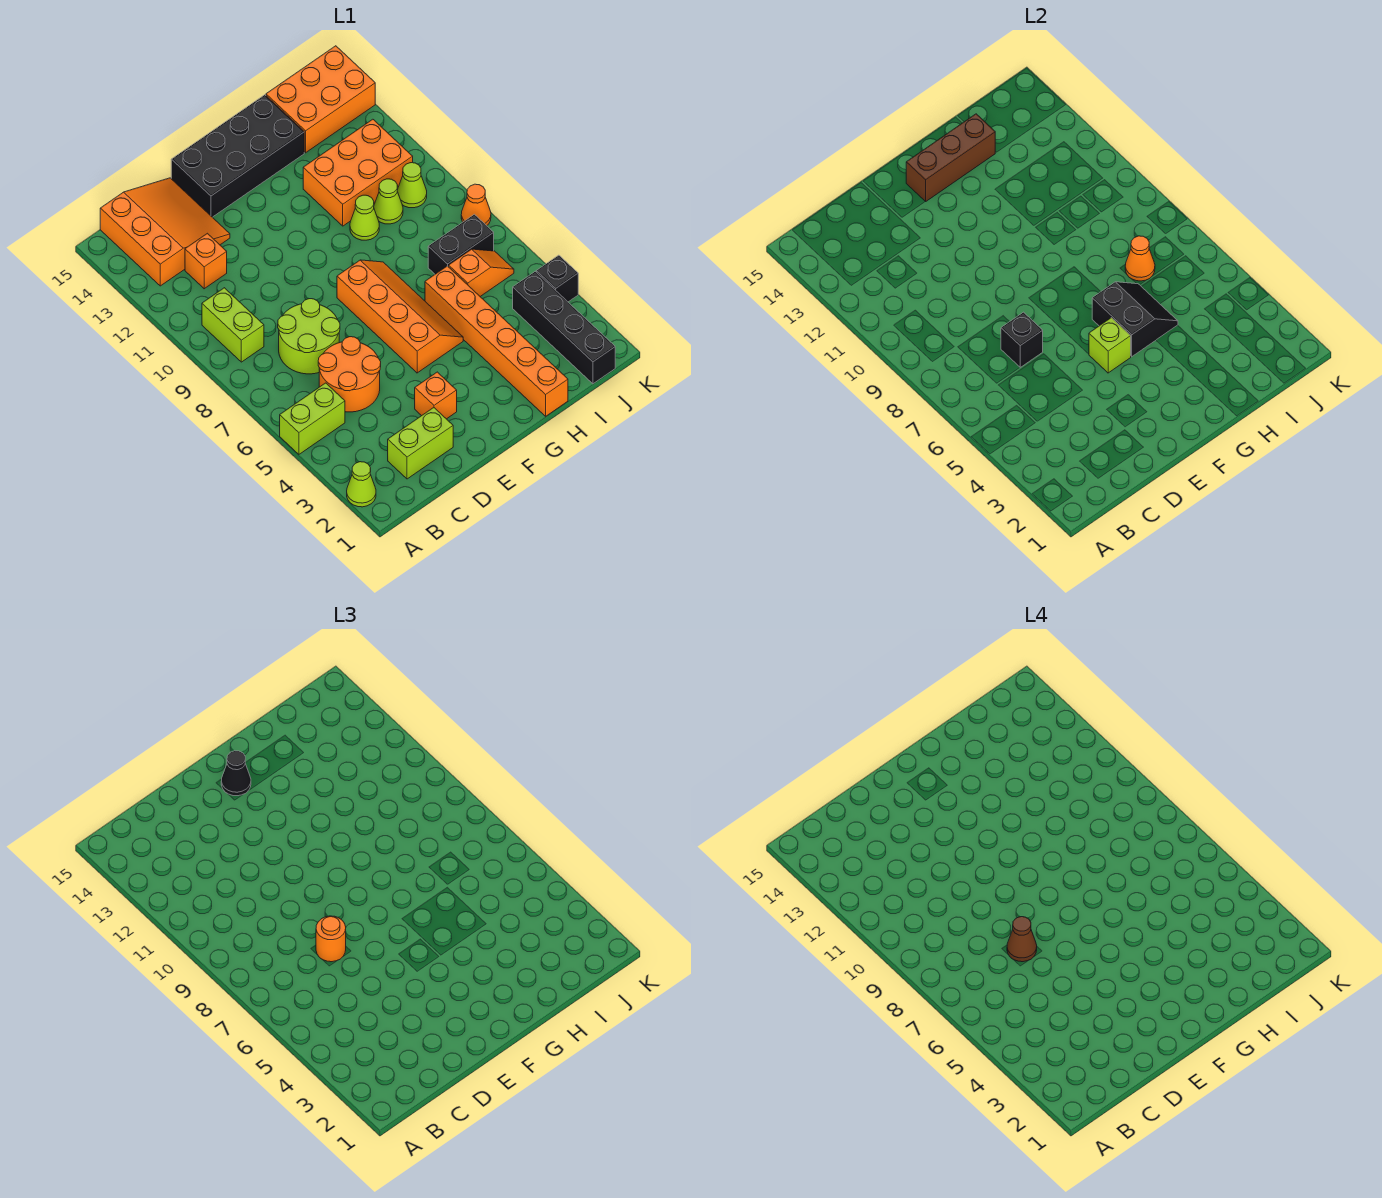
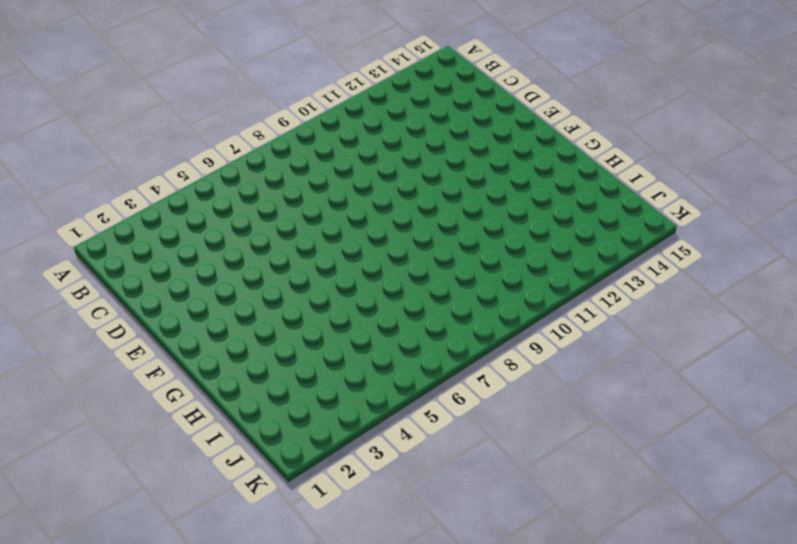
none -> lime 1x1 cone [347,462,376,507]
none -> lime 1x2 brick [280,383,345,454]
none -> lime 1x2 brick [202,288,264,362]
none -> orange 3x3 slope [100,178,230,286]

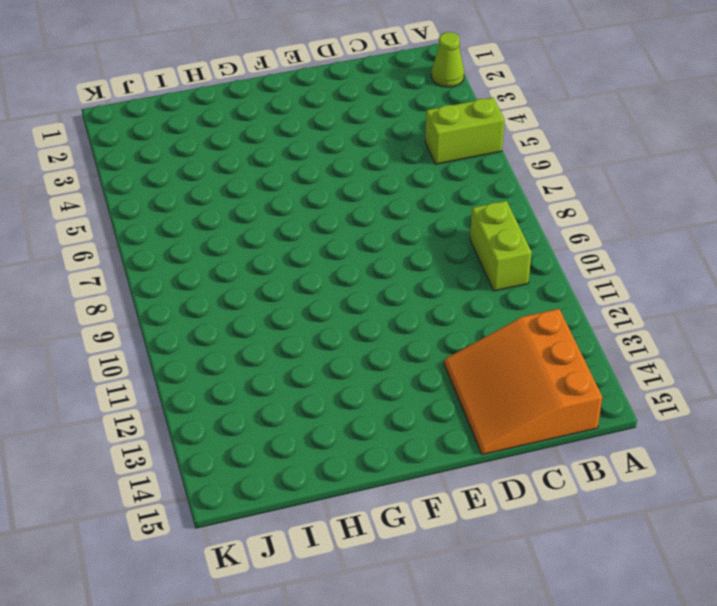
none -> lime 1x2 brick [388,408,453,479]
none -> orange 2x2 round brick [318,337,381,412]
none -> lime 2x2 round brick [278,299,340,374]
none -> orange 1x1 brick [185,233,227,289]

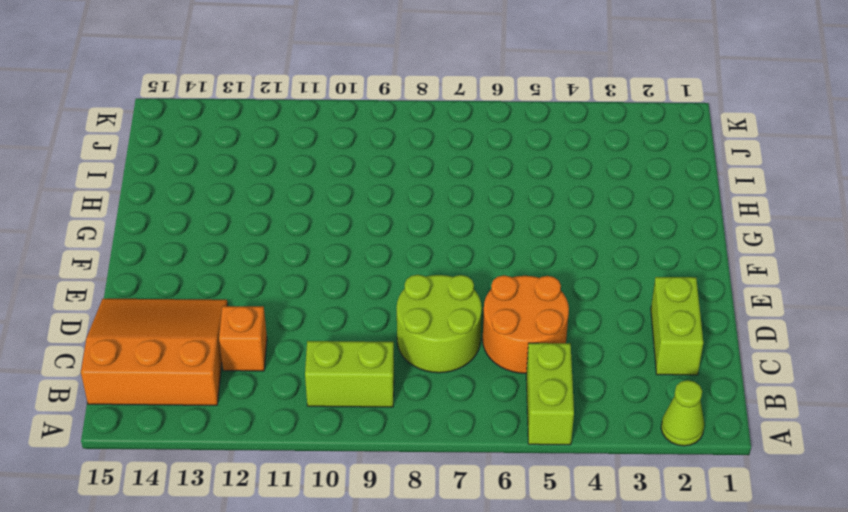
none -> orange 1x1 brick [415,372,457,419]
none -> black 2x4 brick [171,95,304,217]
none -> orange 2x4 slope [337,260,463,373]
none -> orange 1x6 brick [425,266,568,416]

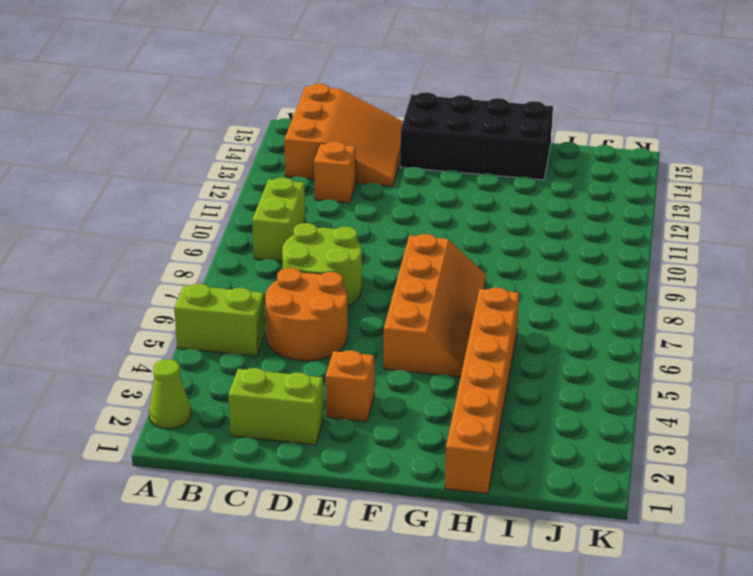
none -> lime 1x1 cone [350,195,379,240]
none -> orange 2x3 brick [303,119,413,226]
none -> orange 1x2 slope [449,249,514,296]
none -> black 1x2 brick [428,214,494,274]

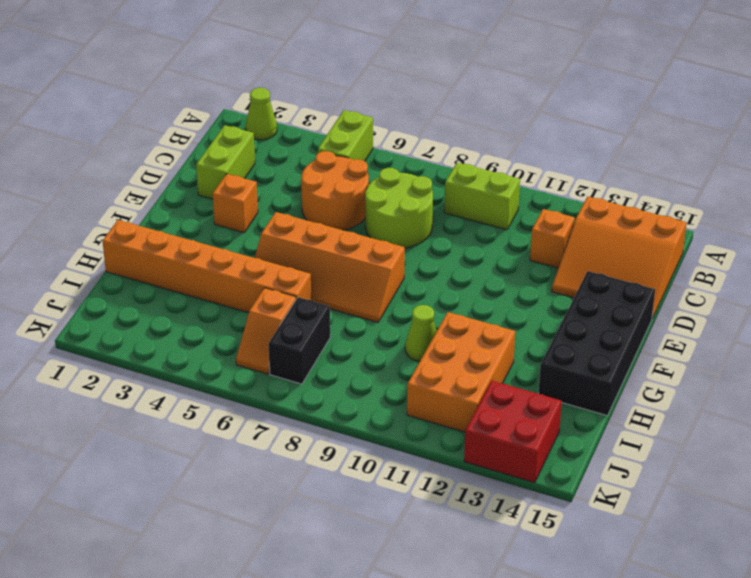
red 2x2 brick [464,381,562,483] -> orange 2x3 brick [266,46,375,153]
none -> lime 1x1 cone [374,179,403,224]
none -> black 1x4 brick [513,272,615,384]
none -> lime 1x1 cone [397,163,427,208]
none -> black 1x1 brick [536,255,578,302]

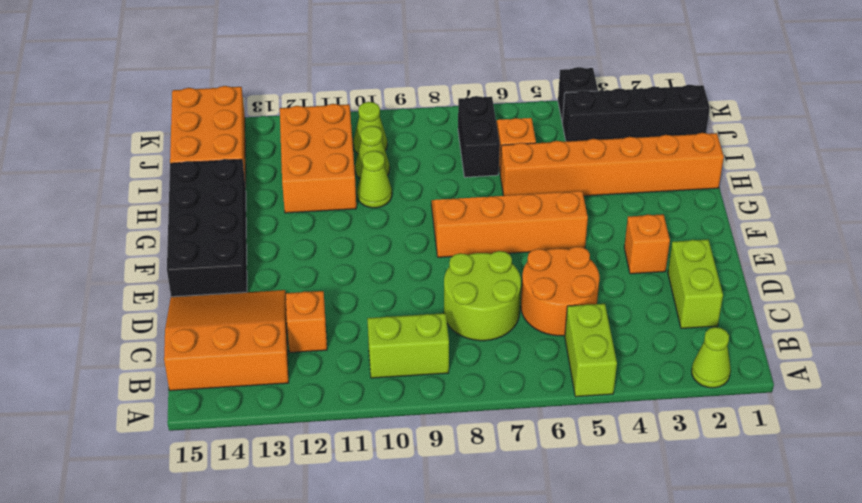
none -> orange 1x1 cone [461,184,491,226]
none -> black 1x1 brick [1001,312,1043,367]
none -> lime 1x1 brick [1089,318,1131,373]
none -> brown 1x3 brick [906,114,995,202]

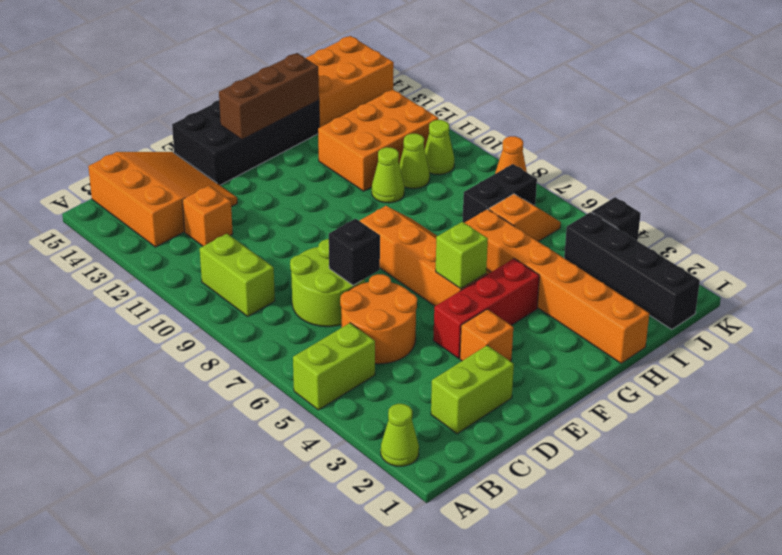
red 1x3 brick [433,259,539,358] -> none
none -> black 2x2 slope [1092,282,1178,357]
none -> orange 1x1 cone [1125,236,1155,281]
none -> orange 1x1 round brick [316,916,346,962]
none -> black 1x1 cone [221,751,251,796]

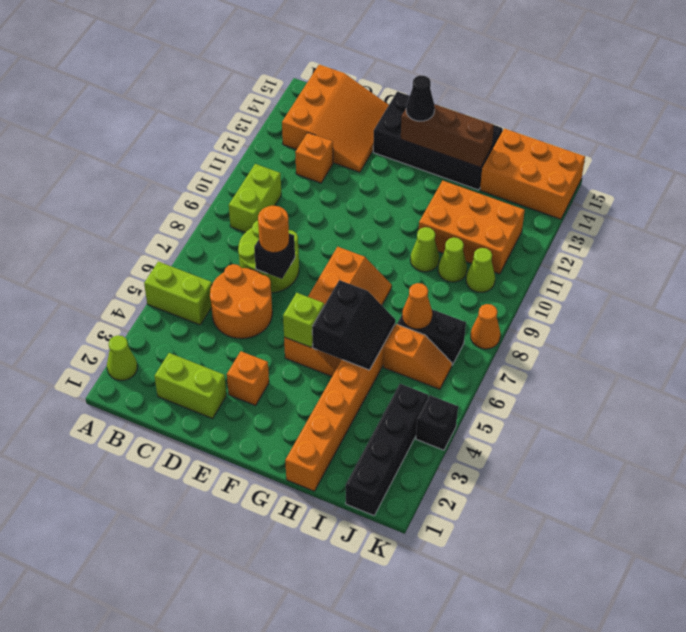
none -> brown 1x1 cone [1007,917,1037,962]

